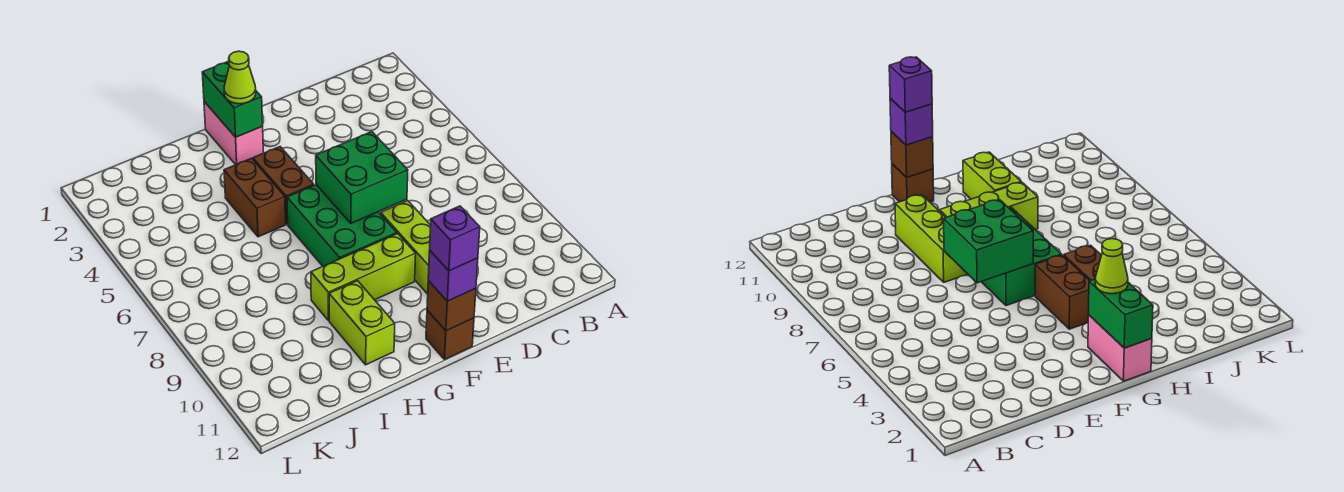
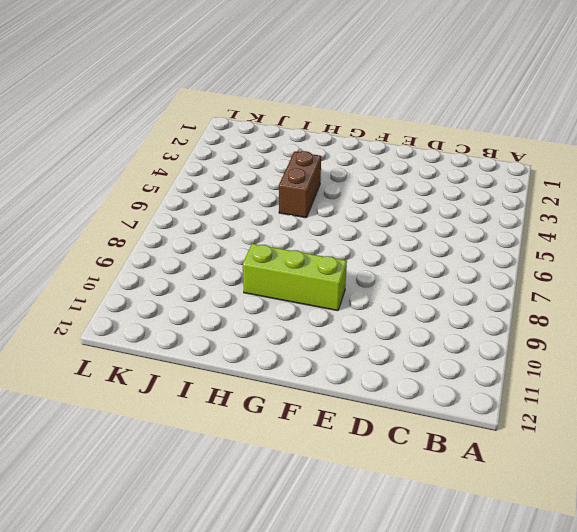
none -> lime 1x3 brick [381,201,431,294]
none -> green 2x3 brick [287,185,397,266]
none -> brown 1x1 brick [426,310,474,360]

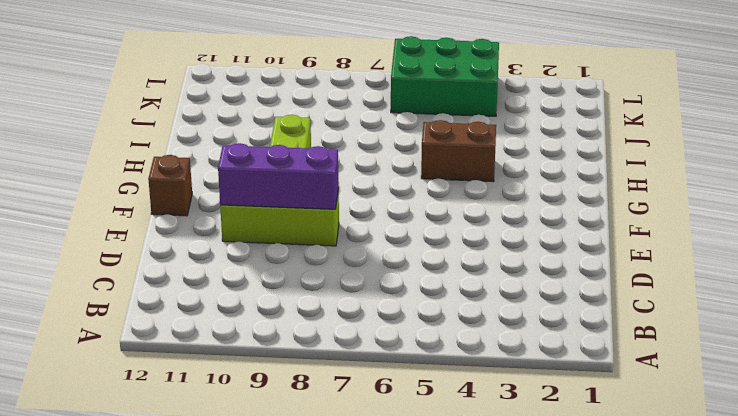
purple 1x3 brick [218,143,339,209] -> none
green 2x3 brick [391,36,499,116] -> green 2x3 brick moved to [287,185,397,266]
none -> pink 1x2 brick [204,102,263,165]
none -> brown 1x2 brick [253,147,314,224]
none -> lime 1x2 brick [329,281,395,365]

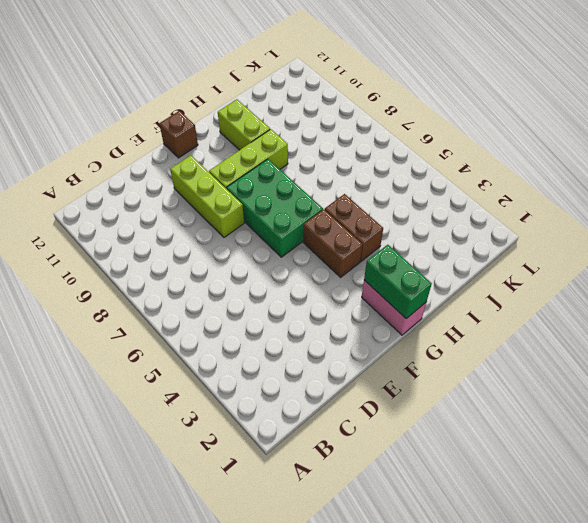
none -> green 2x2 brick [316,132,408,223]
none -> brown 1x1 brick [427,281,476,331]
none -> purple 1x1 brick [428,251,478,301]

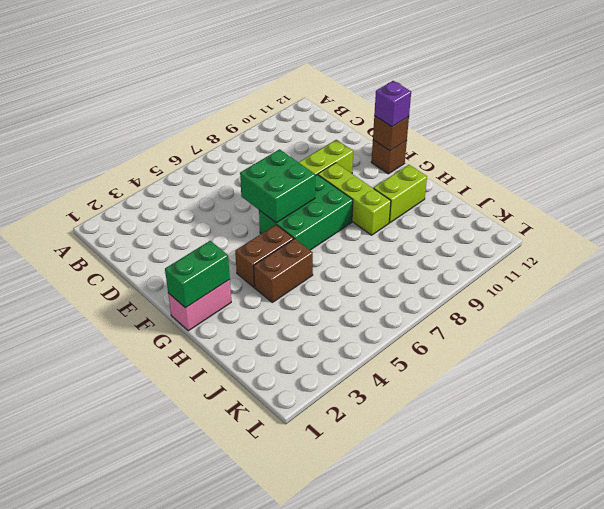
none -> lime 1x1 cone [224,51,256,104]
none -> purple 1x1 brick [430,206,480,271]

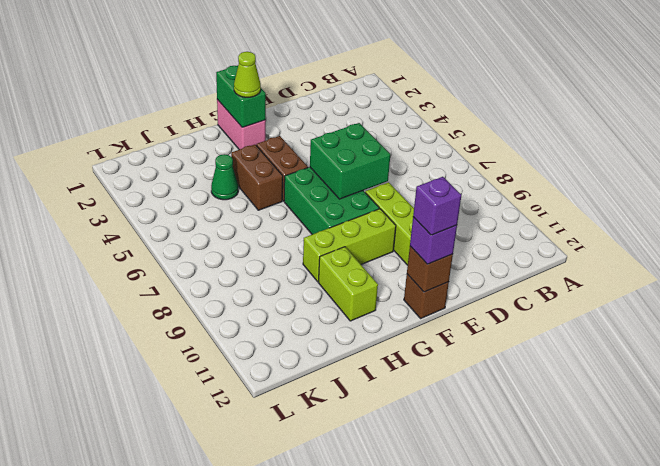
green 1x1 cone [211,154,238,200] -> none

